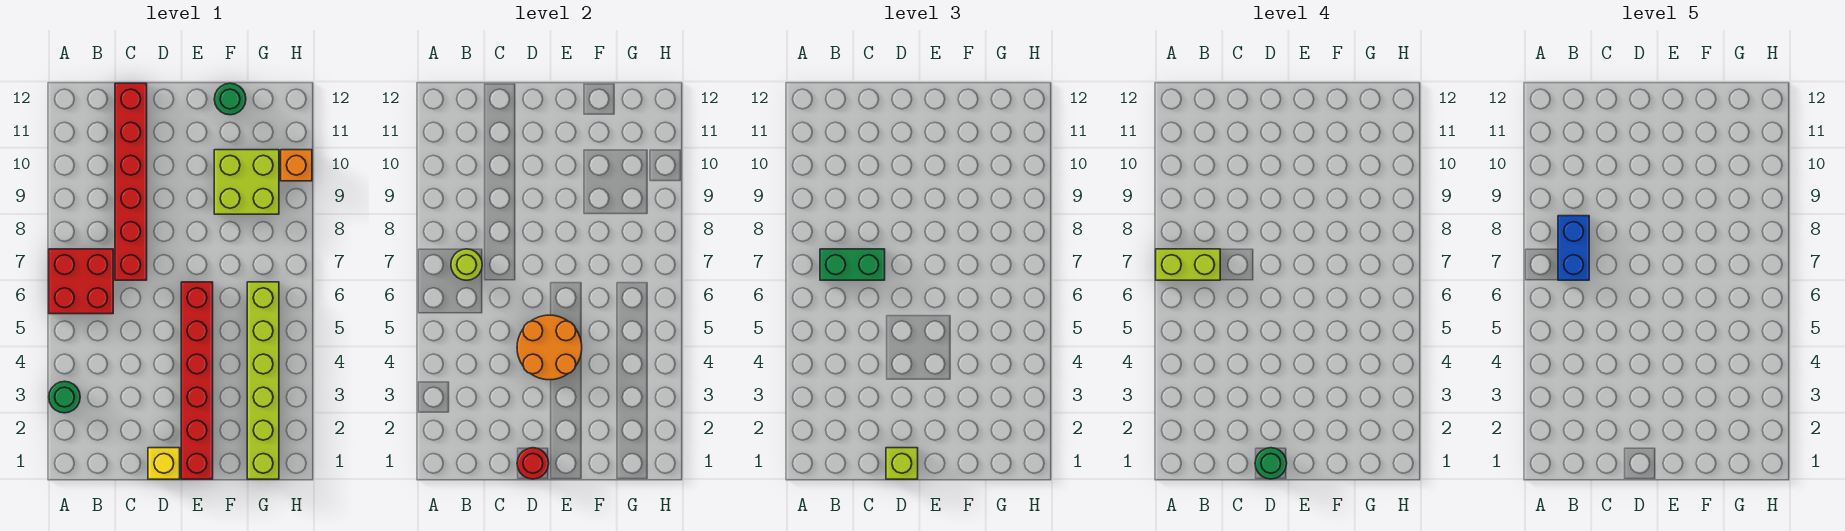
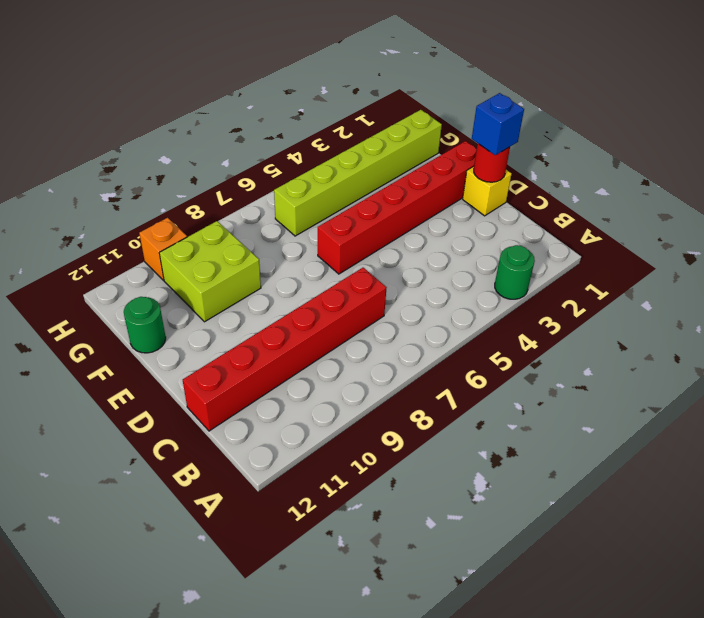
blue 1x1 brick [472,93,524,155] -> lime 1x1 brick [886,448,918,479]
none -> red 2x2 brick [49,249,113,314]
none -> lime 1x1 round brick [451,249,482,280]
none -> orange 2x2 round brick [517,315,582,380]

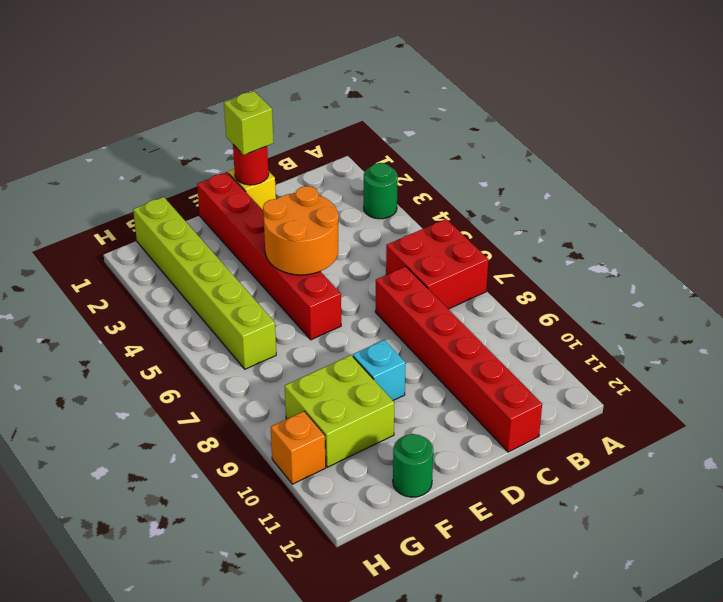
cyan 1x1 brick [353,340,406,400] -> none
none -> lime 1x1 round brick [451,249,482,280]
none -> green 1x2 brick [820,249,885,280]
none -> lime 1x2 brick [1156,249,1220,280]

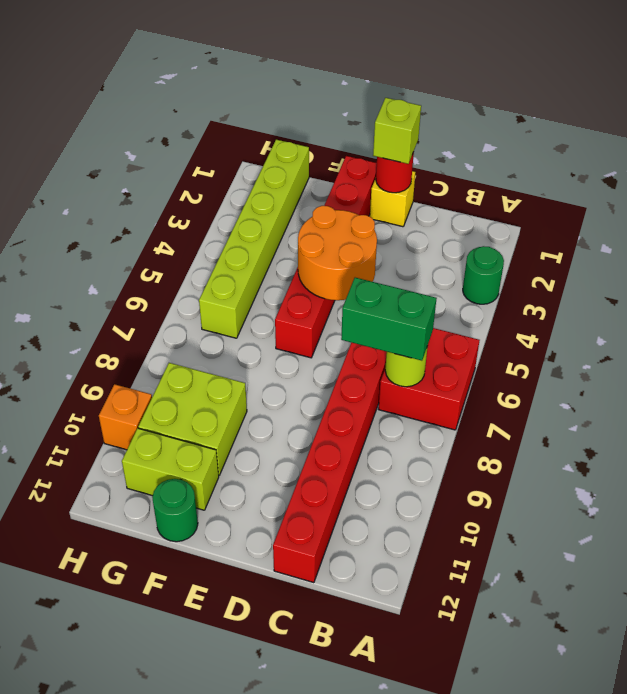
lime 1x2 brick [122,428,219,510] -> lime 1x2 brick moved to [1156,249,1220,280]
none -> green 1x1 round brick [1255,448,1287,479]
none -> blue 1x2 brick [1558,216,1589,280]

